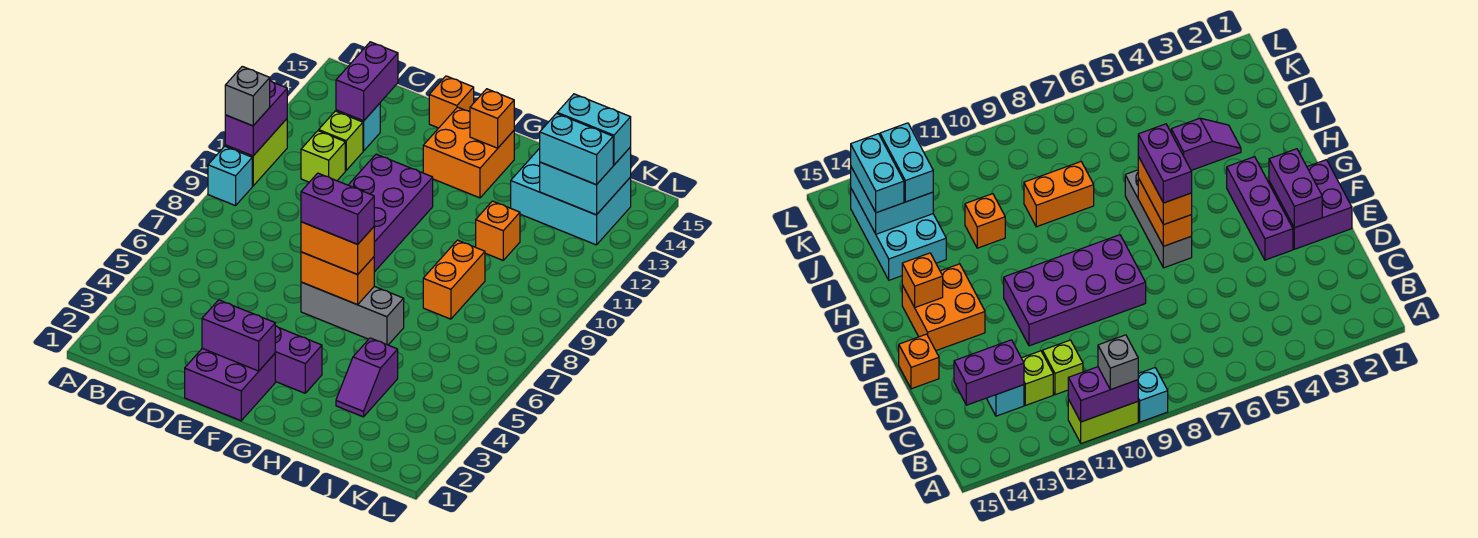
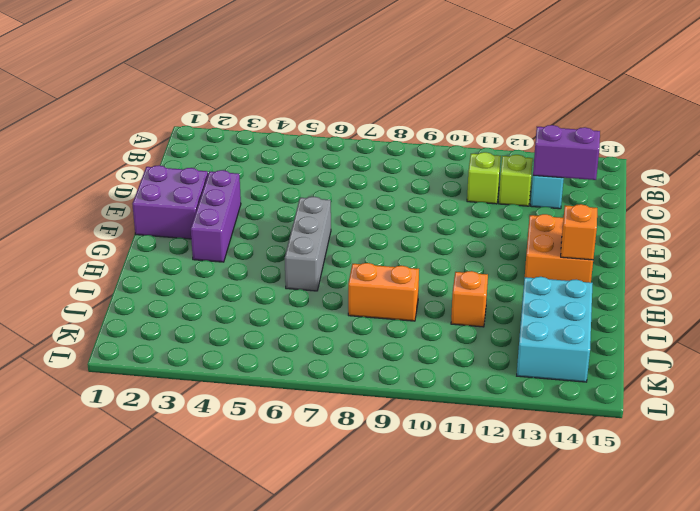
none -> cyan 1x1 brick [208,146,252,206]
none -> lime 1x2 brick [225,119,287,186]
none -> purple 2x4 brick [349,154,433,272]

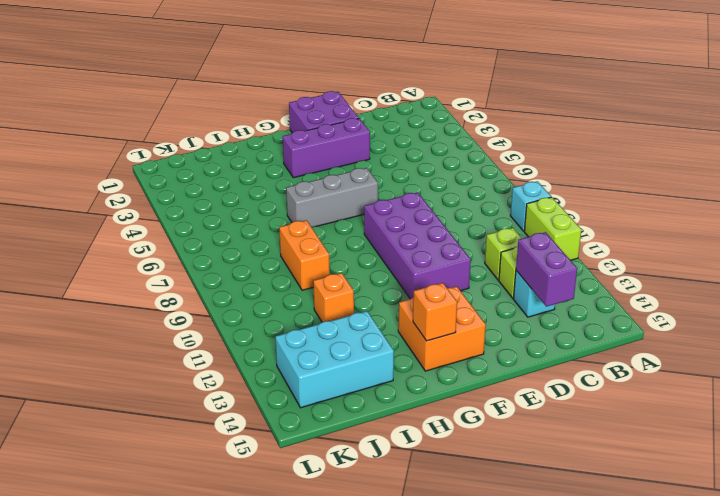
none -> orange 1x1 brick [429,76,474,128]
none -> purple 1x2 slope [336,338,398,417]
none -> purple 1x2 brick [225,81,287,156]

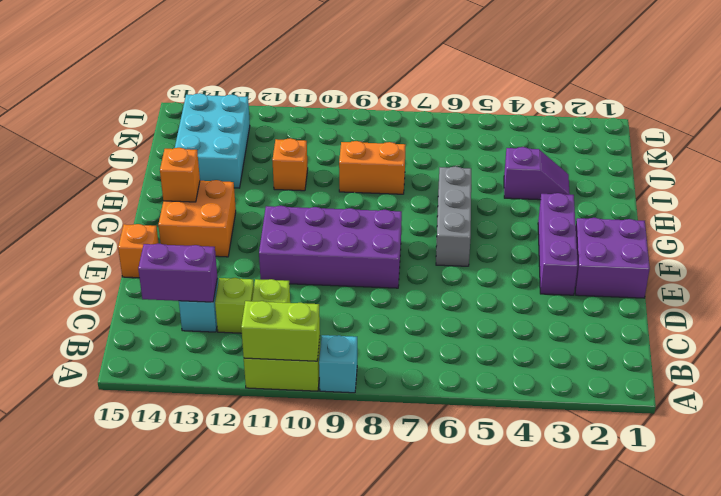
lime 1x2 brick [241,301,320,361] -> purple 1x2 brick [225,81,287,156]
none -> purple 1x2 brick [202,300,275,371]
none -> orange 1x2 brick [301,252,374,305]
none -> cyan 2x2 brick [540,147,631,215]

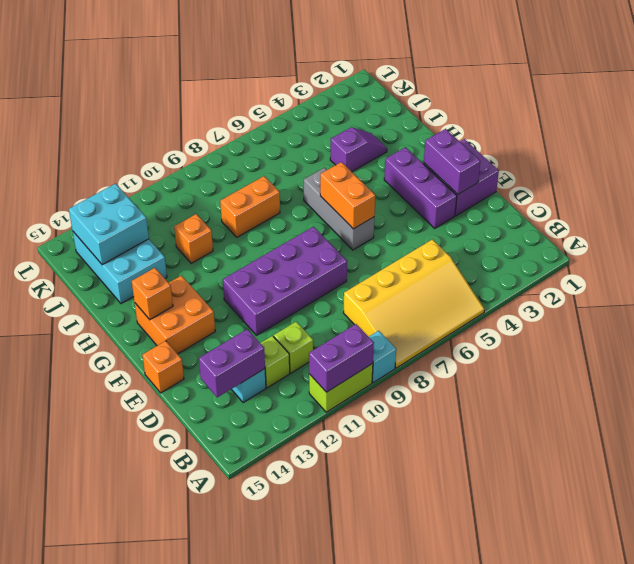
yellow 3x4 slope [344,239,485,368] -> none
none -> grey 1x1 brick [225,66,270,126]
none -> orange 1x2 brick [301,222,374,274]
none -> cyan 1x2 brick [540,114,613,185]

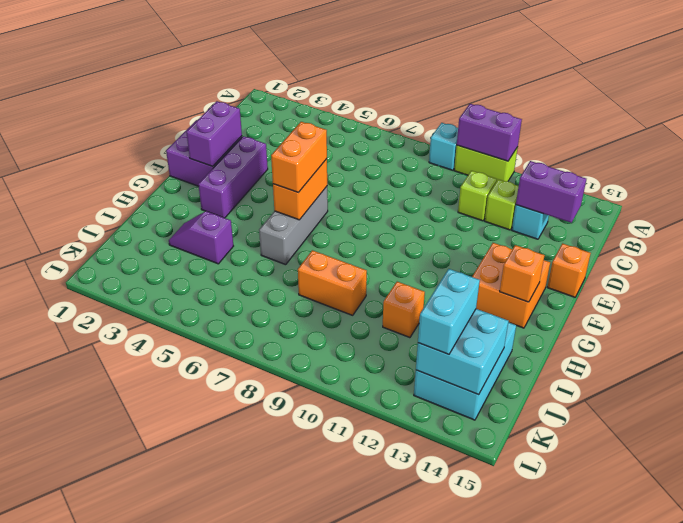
none -> purple 2x4 brick [349,154,433,272]
none -> grey 1x1 brick [225,66,270,126]
none -> cyan 1x2 brick [557,94,631,165]

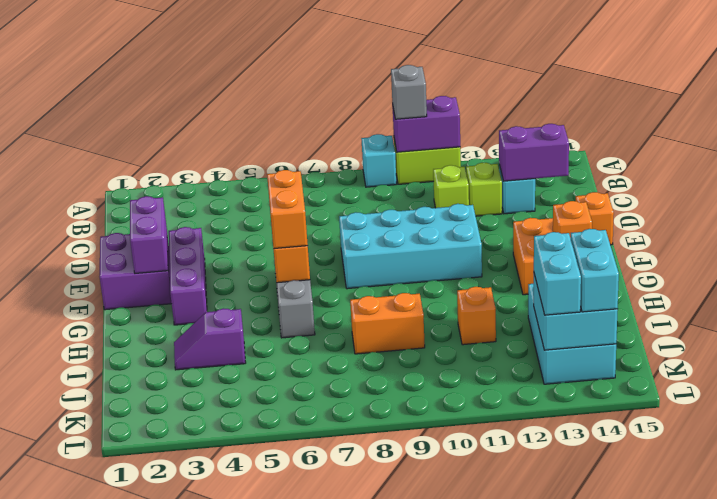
cyan 2x4 brick [339,204,482,289] -> purple 2x4 brick [349,154,433,272]
none -> purple 1x2 brick [301,173,374,244]

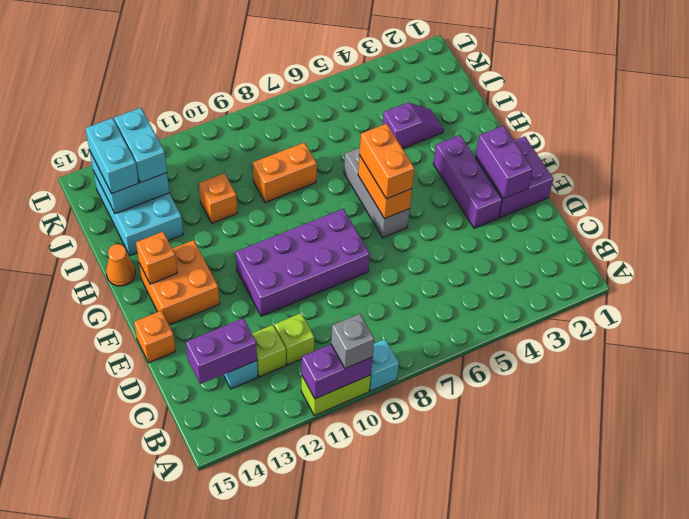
orange 1x1 cone [106,244,135,286] -> none
none -> purple 1x2 brick [301,173,374,244]

